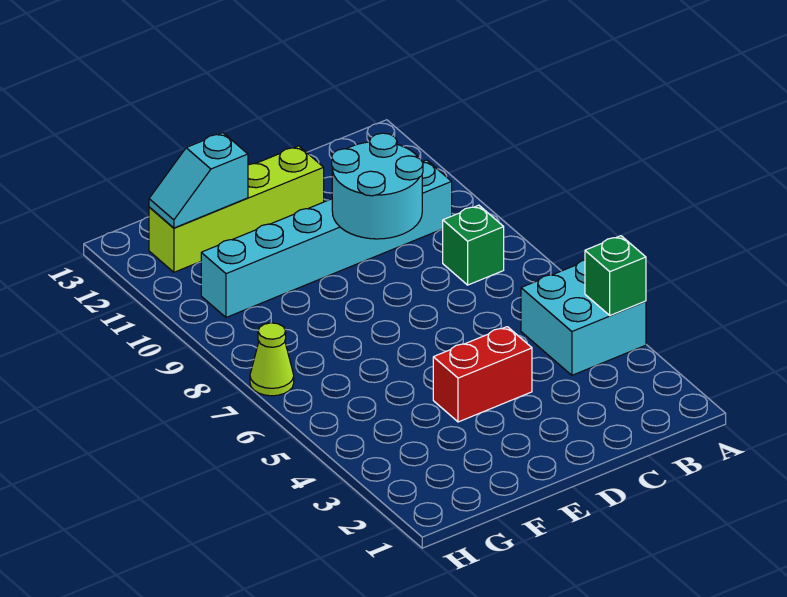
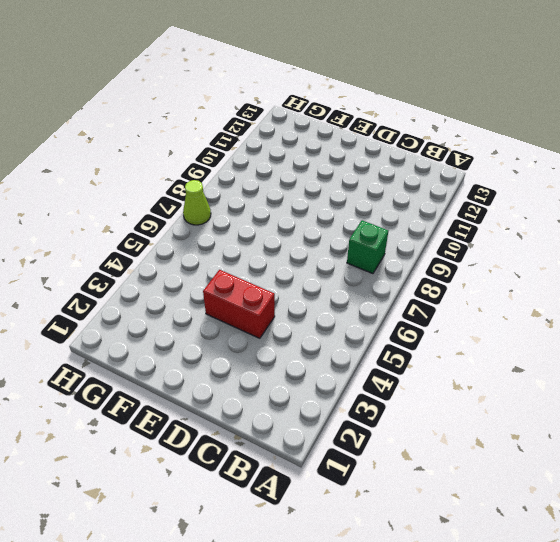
none -> cyan 2x2 brick [521,260,646,375]
none -> cyan 1x6 brick [201,160,452,317]

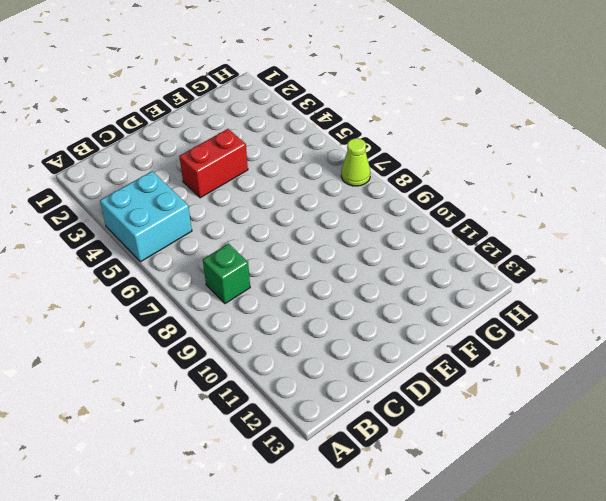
none -> cyan 1x6 brick [201,160,452,317]
none -> lime 1x4 brick [149,146,324,272]

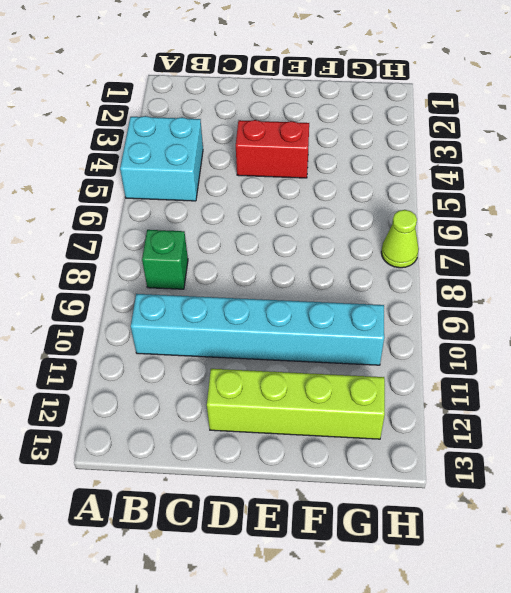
none -> green 1x1 brick [585,236,646,315]
none -> cyan 2x2 round brick [332,133,423,239]

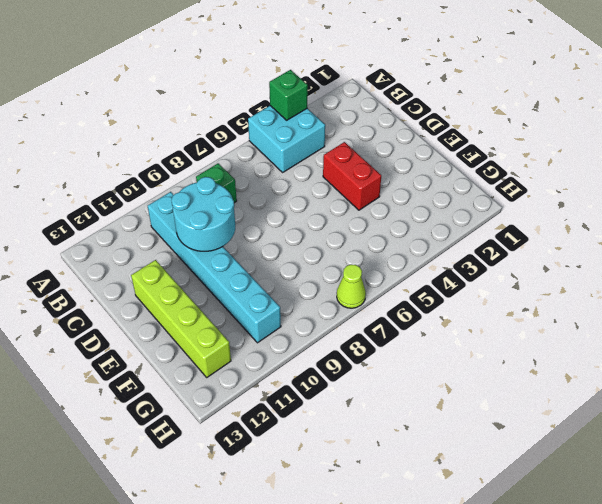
none -> cyan 1x2 slope [149,133,248,228]

